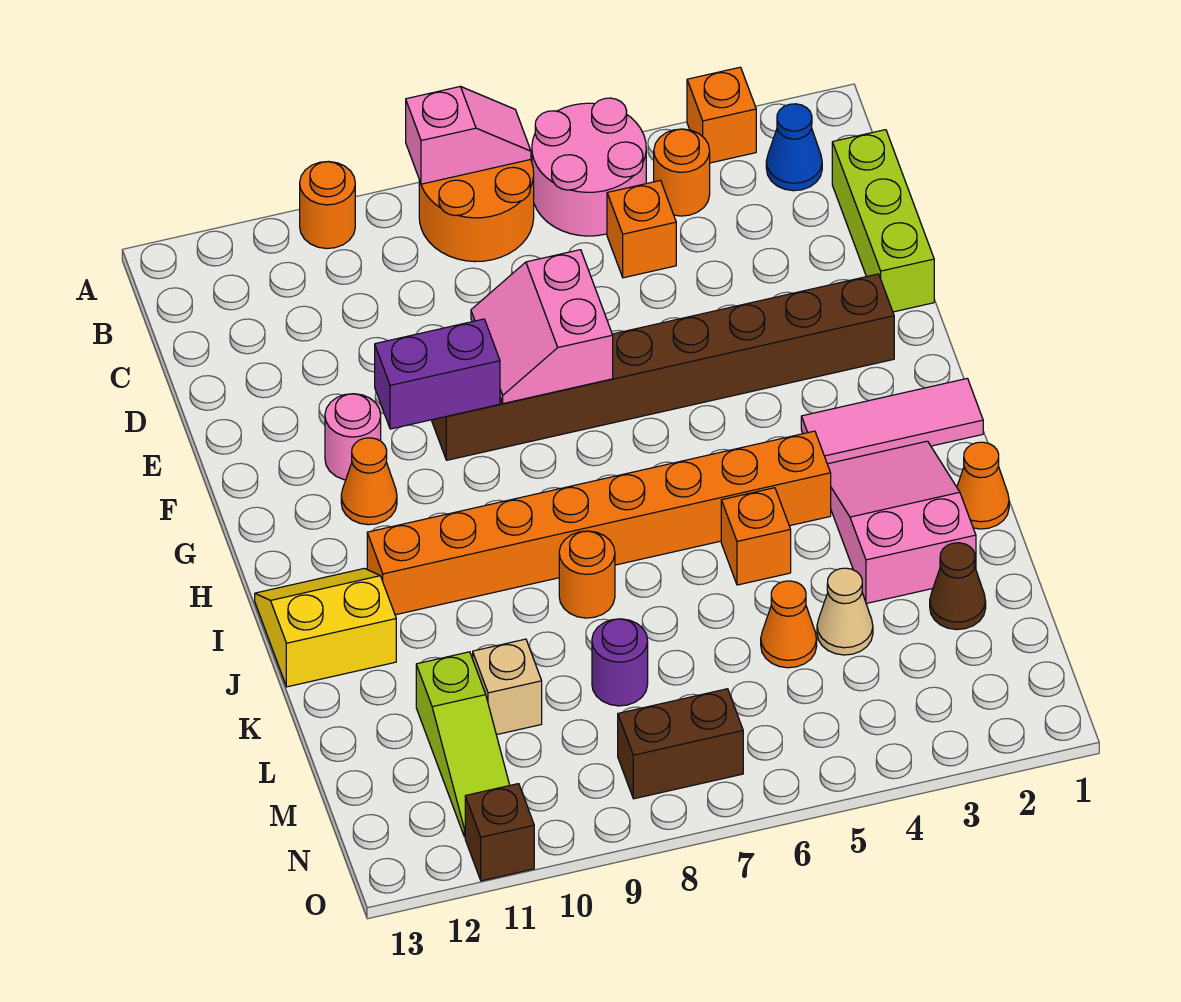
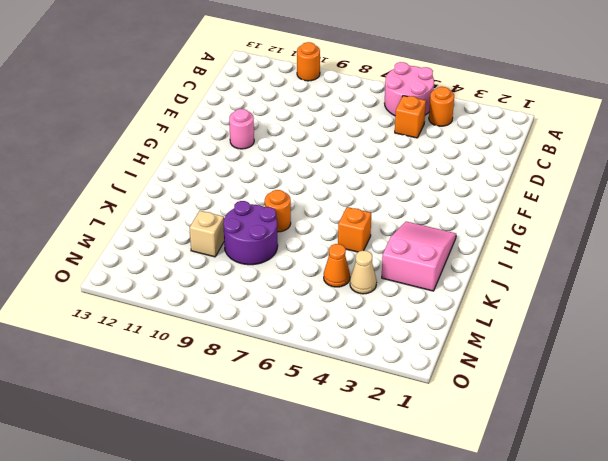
purple 2x2 round brick [223,201,278,265] -> purple 1x1 round brick [592,619,648,706]
none -> orange 1x1 brick [687,67,756,163]
none -> orange 2x2 round brick [419,160,534,262]
none -> blue 1x1 cone [766,104,822,191]

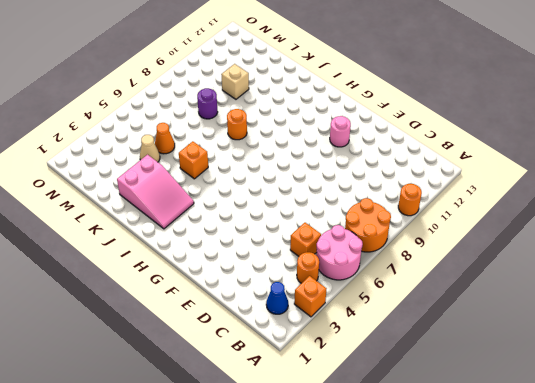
none -> lime 1x3 brick [832,130,934,312]
none -> brown 1x8 brick [432,274,894,460]
none -> orange 1x1 cone [341,438,397,525]

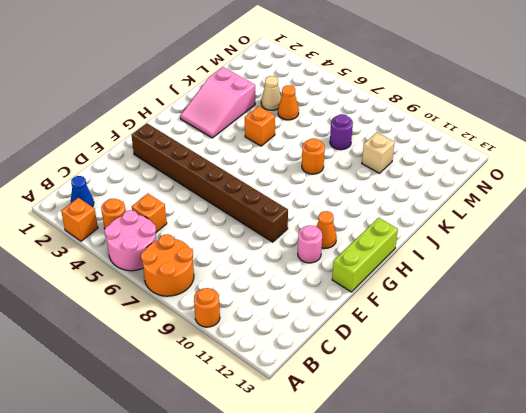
lime 1x3 brick [332,218,398,292] -> lime 1x3 brick moved to [832,130,934,312]
none -> pink 1x3 tile [801,378,983,464]
none -> orange 1x8 brick [367,431,831,615]
none -> yellow 2x2 slope [255,568,396,687]

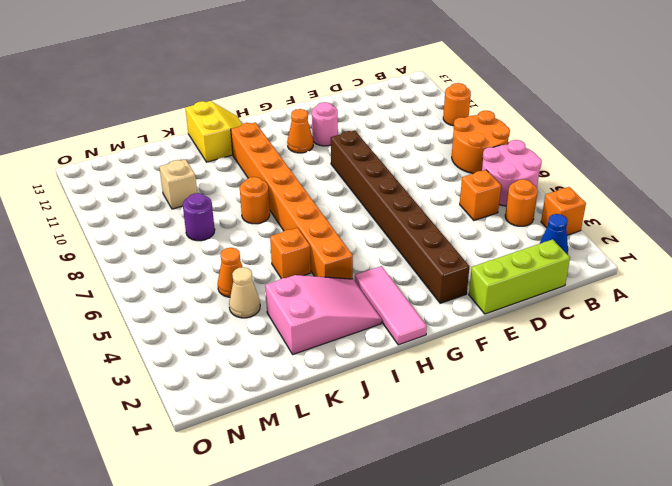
none -> orange 1x1 cone [957,442,1009,529]
none -> brown 1x1 cone [930,543,986,630]
none -> lime 1x3 slope [416,652,510,837]

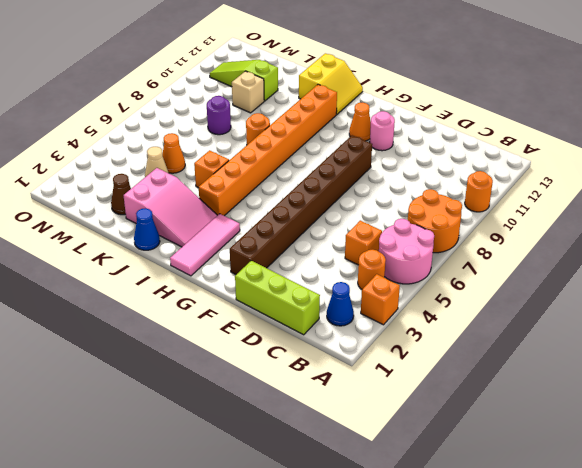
blue 1x1 cone [134,208,160,250] -> orange 1x1 cone [957,442,1009,529]
none -> brown 1x2 brick [618,689,743,799]
none -> brown 1x1 brick [465,784,534,881]
none -> pink 1x2 slope [406,86,531,184]

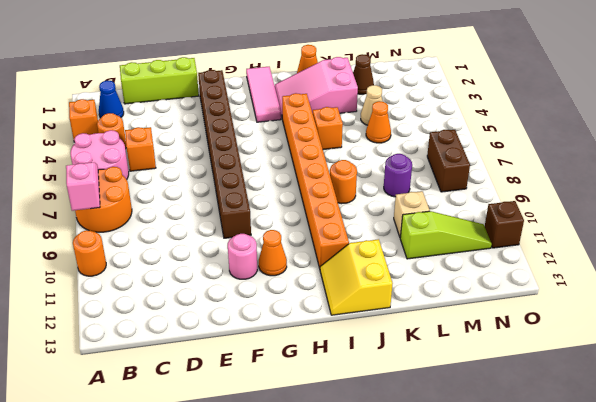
none -> pink 2x2 slope [471,250,613,404]
none -> purple 1x2 brick [375,319,500,429]

